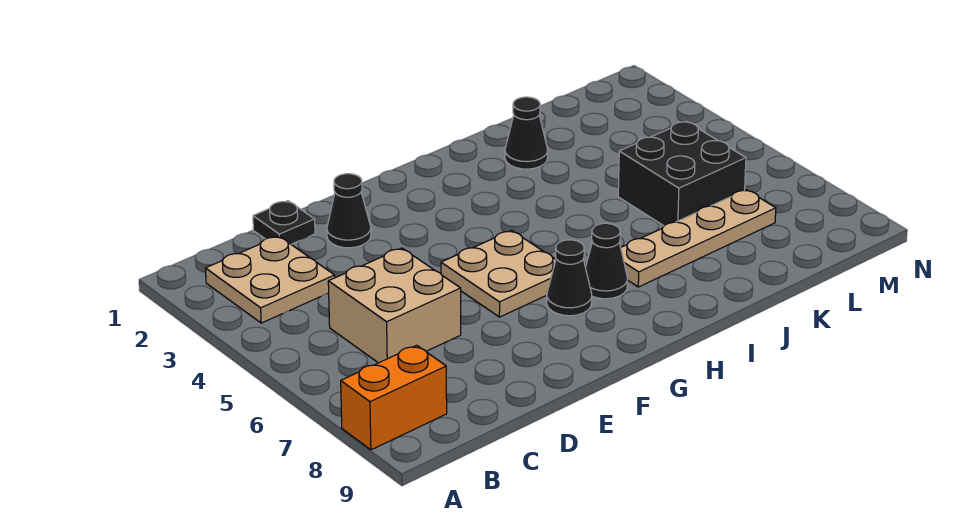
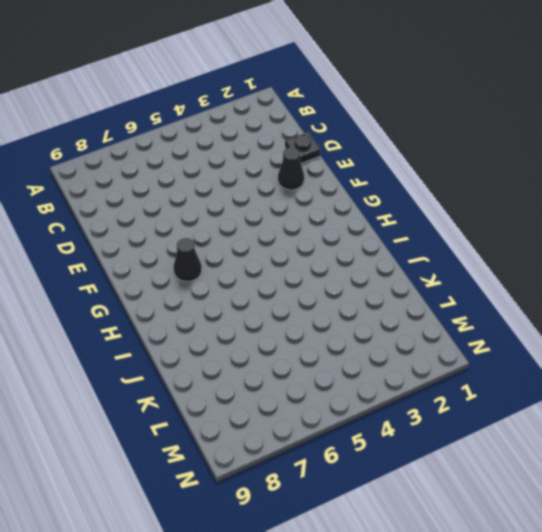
none -> orange 1x2 brick [341,345,447,450]
none -> tan 2x2 plate [206,236,335,323]

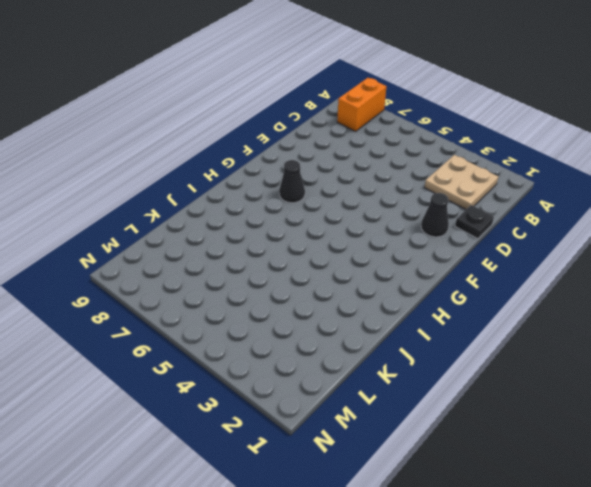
none -> tan 2x2 brick [328,248,461,363]
none -> tan 2x2 plate [441,230,556,317]

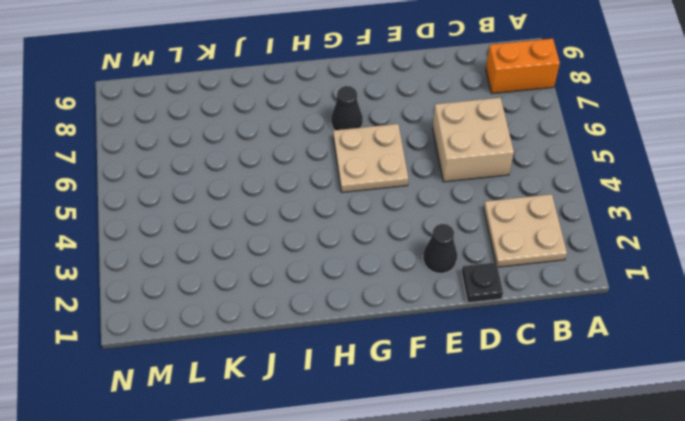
none -> black 1x1 cone [585,223,628,299]
none -> tan 1x4 plate [621,190,776,287]

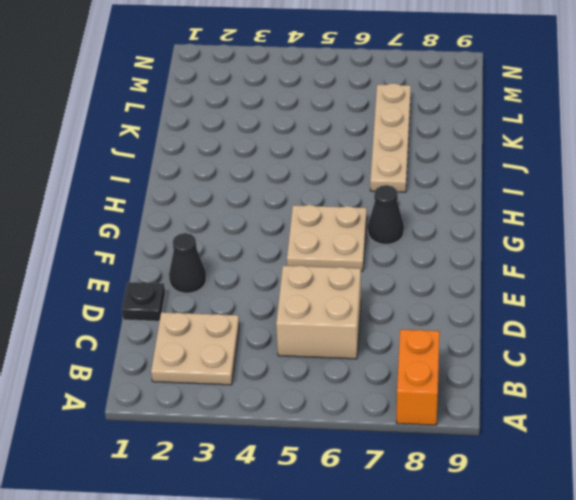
none -> black 1x1 cone [585,223,628,299]
none -> black 1x1 cone [505,97,548,169]

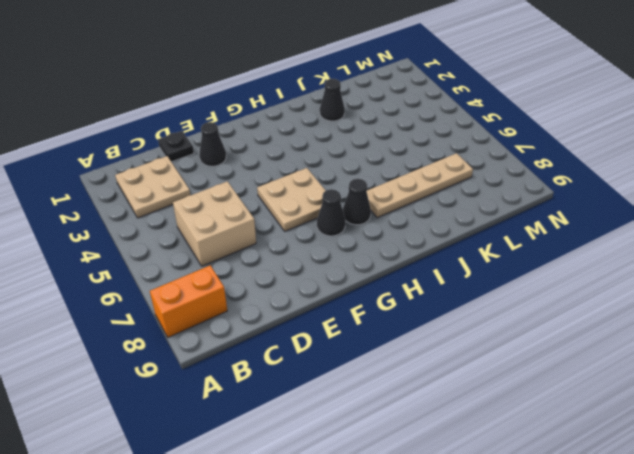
none -> black 2x2 brick [618,121,746,226]

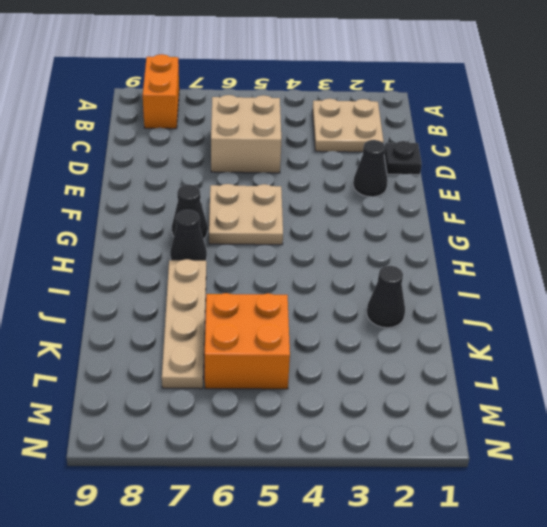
orange 2x2 brick [204,293,290,389] -> black 2x2 brick [618,121,746,226]

